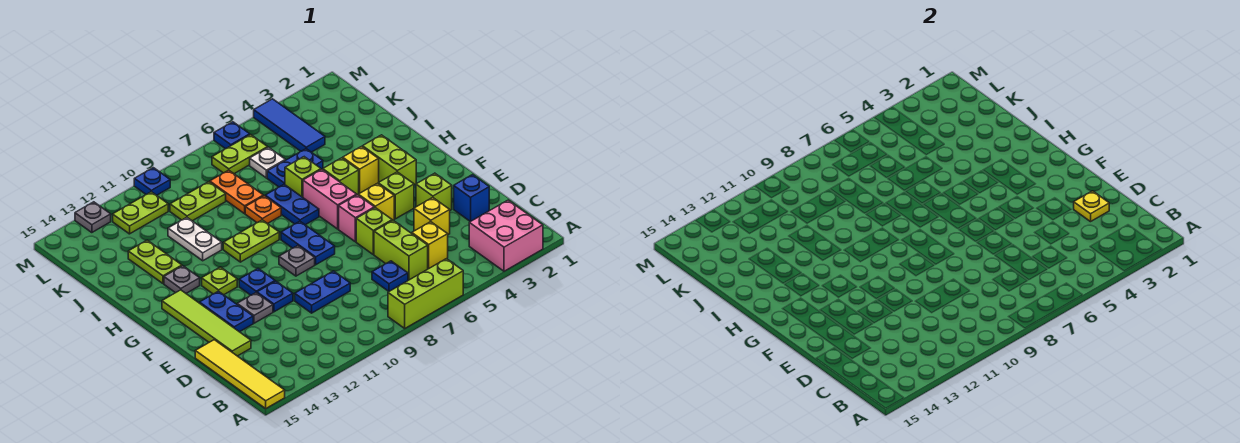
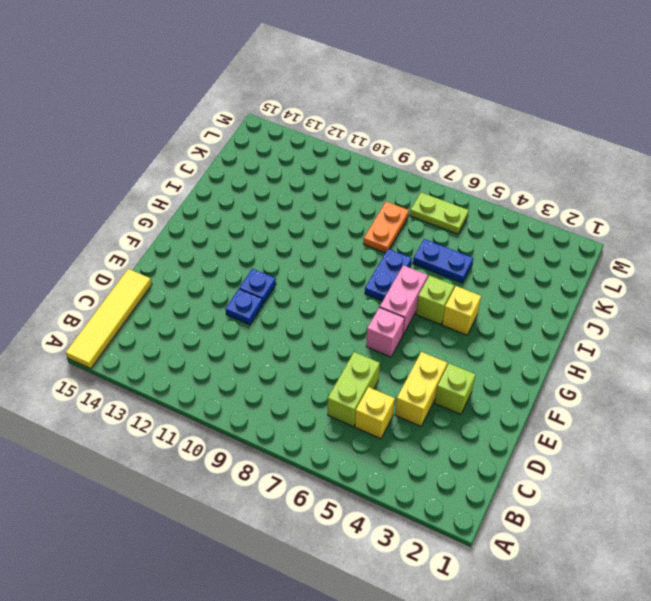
yellow 1x2 brick [395,352,447,426] -> yellow 1x1 brick [414,198,450,235]
none -> pink 2x2 brick [469,200,543,271]
none -> lime 1x3 brick [388,259,463,328]
none -> blue 1x1 plate [372,261,408,291]
none -> blue 1x1 brick [454,175,489,222]

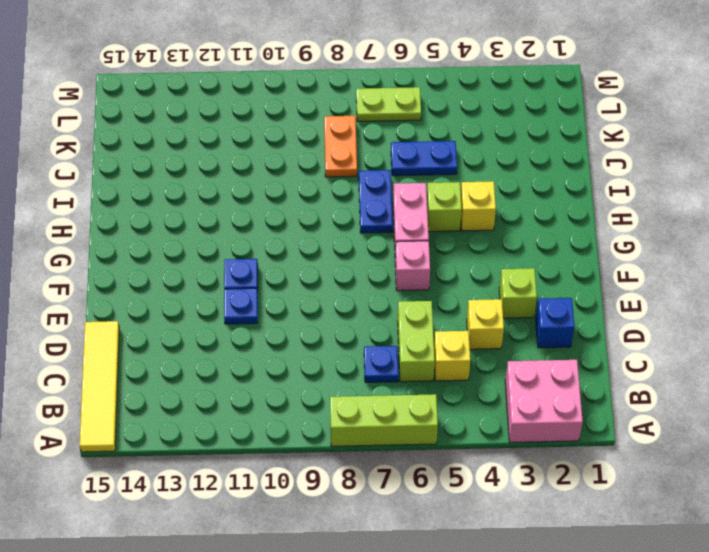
none -> blue 1x2 plate [295,271,350,313]
none -> lime 1x4 tile [162,290,251,356]
none -> lime 1x1 brick [356,208,392,254]
none -> grey 1x1 plate [237,293,273,323]

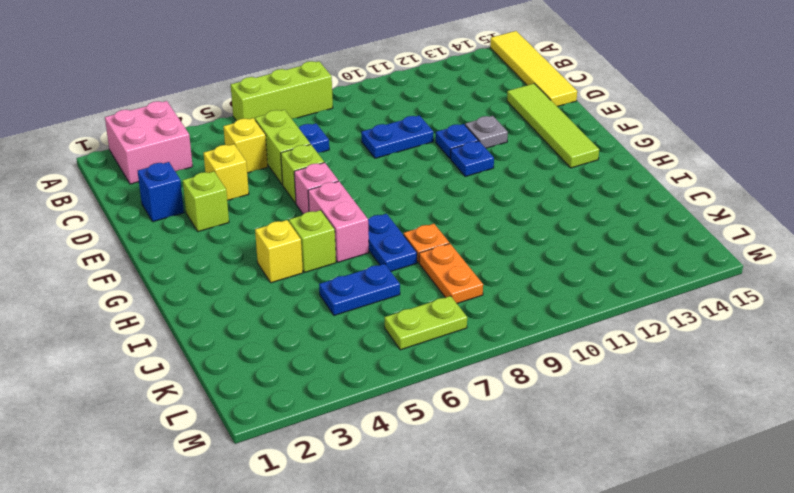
none -> blue 1x2 plate [200,291,253,332]
none -> lime 1x1 brick [378,172,414,219]
none -> yellow 1x1 brick [358,183,394,220]
none -> blue 1x2 plate [281,221,335,265]

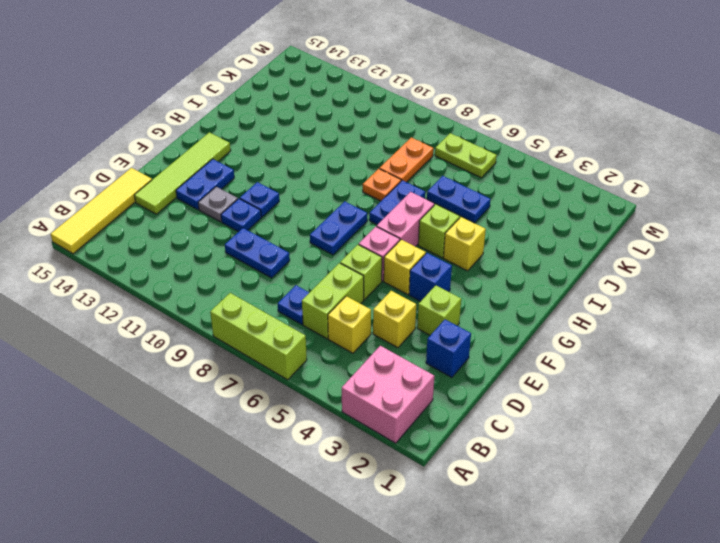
blue 1x1 brick [409,253,452,301] -> lime 1x1 brick [378,172,414,219]
none -> grey 1x1 plate [279,246,315,276]
none -> lime 1x2 brick [363,135,416,185]
none -> lime 1x1 plate [202,267,237,295]
none -> lime 1x2 plate [223,220,279,262]

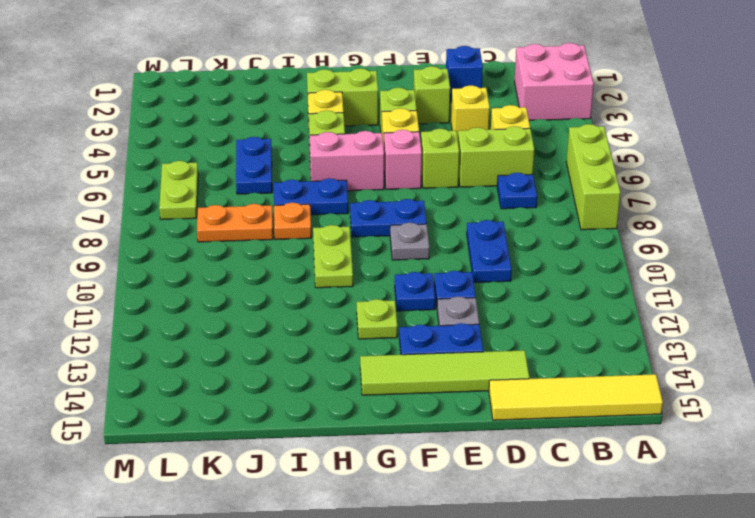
none -> grey 1x1 plate [164,266,200,293]
none -> lime 1x1 brick [285,157,321,197]
none -> white 1x2 plate [168,217,222,261]
none -> lime 1x2 plate [128,240,182,284]

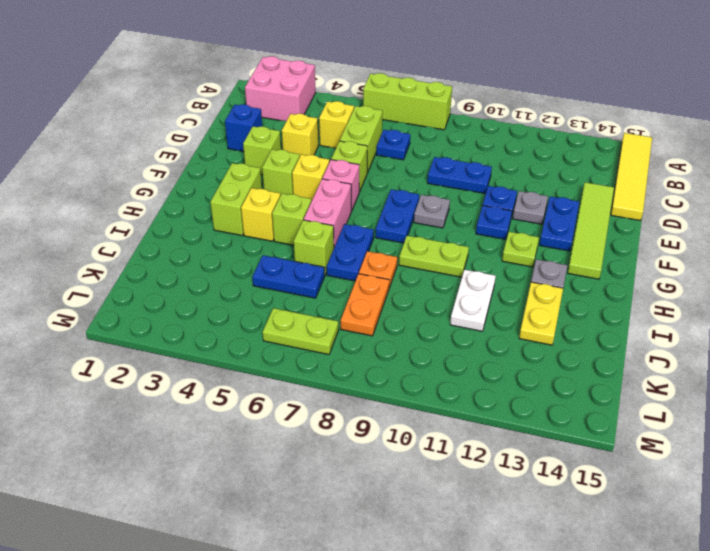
yellow 1x2 plate [519,282,563,345] -> lime 1x2 plate [128,240,182,284]
none -> blue 1x3 tile [254,99,325,152]
none -> white 1x1 plate [250,147,285,178]
none -> lime 1x2 plate [170,182,226,221]
none -> lime 1x2 plate [113,192,168,234]

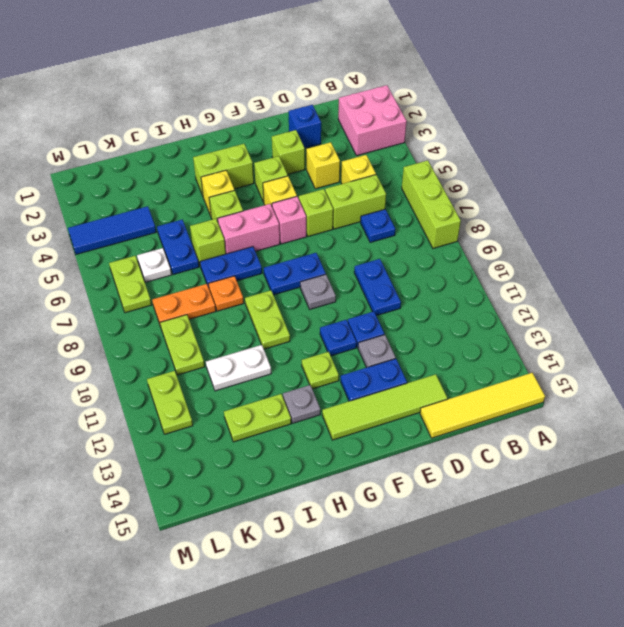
none -> blue 1x1 plate [214,122,250,149]
none -> blue 1x1 plate [134,168,170,195]
none -> grey 1x1 plate [75,202,111,233]
none -> yellow 1x1 plate [1074,191,1109,222]

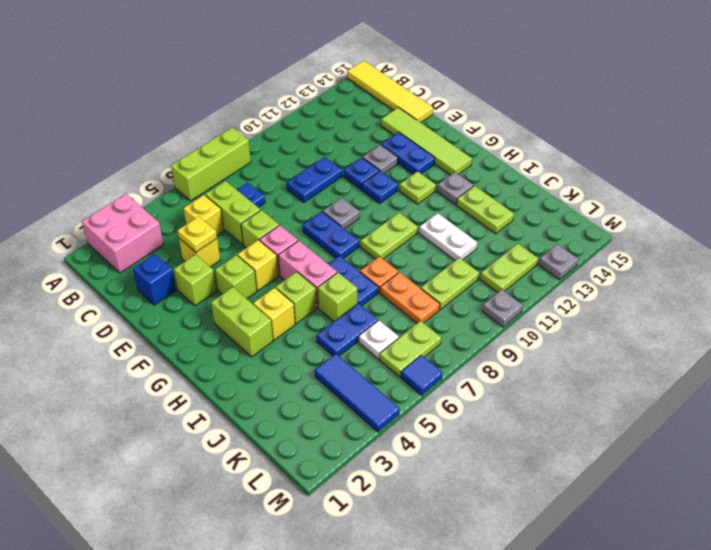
yellow 1x1 plate [177,216,217,252] -> yellow 1x1 plate moved to [1074,191,1109,222]
blue 1x1 tile [401,355,442,395] -> blue 1x1 plate [214,122,250,149]
grey 1x1 plate [482,290,523,327] -> blue 1x1 plate [134,168,170,195]

